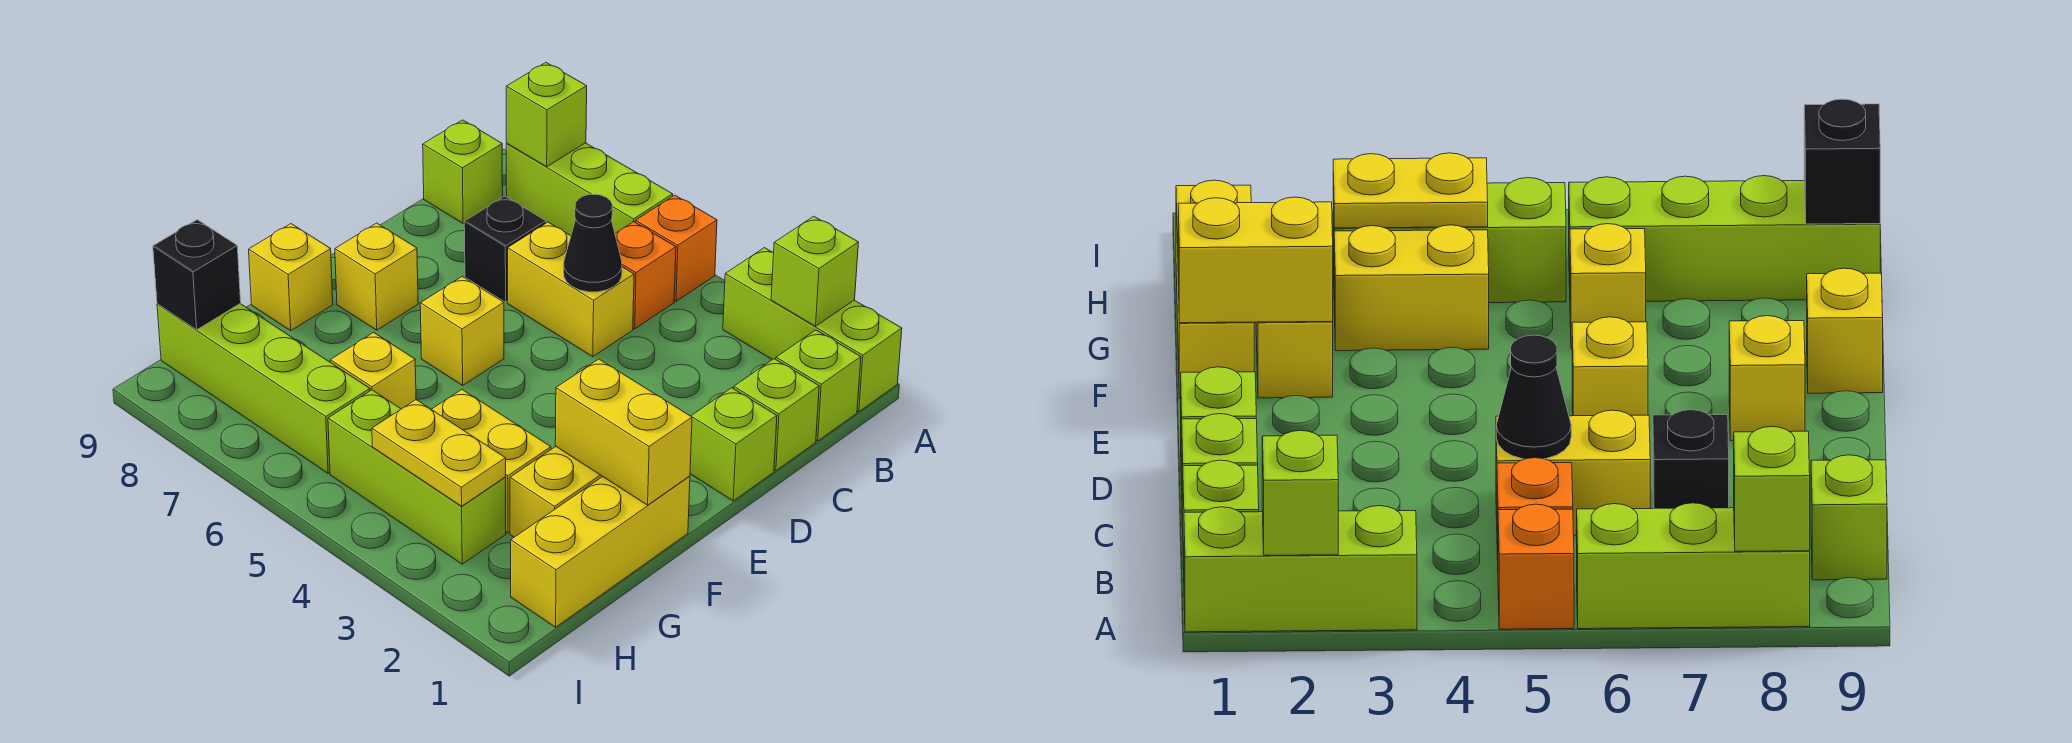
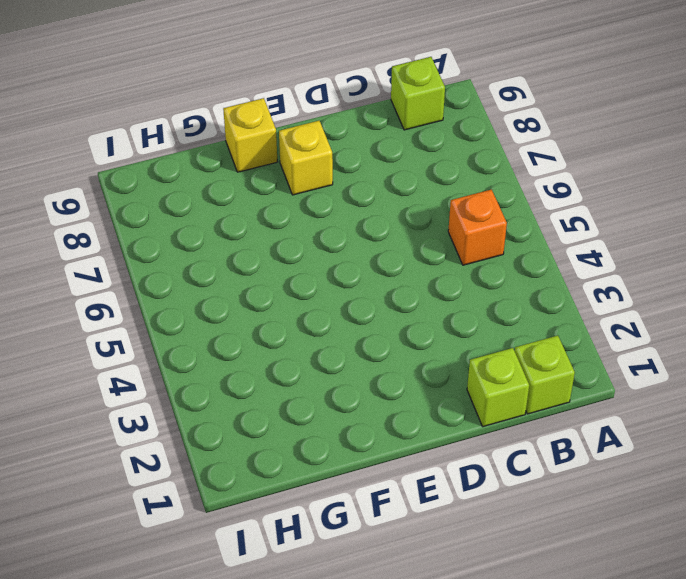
none -> lime 1x3 brick [723,248,902,412]
none -> orange 1x1 brick [636,195,717,301]
none -> lime 1x3 brick [506,143,673,236]

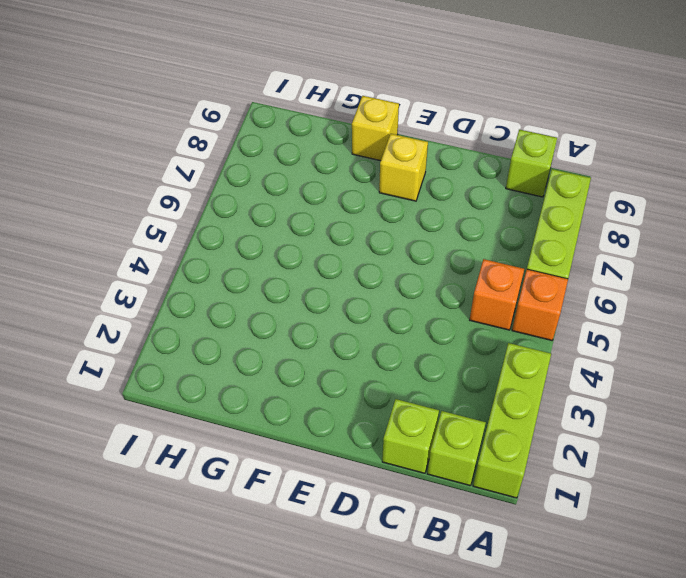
none -> yellow 1x2 brick [508,222,634,357]
none -> black 1x1 brick [464,196,546,302]
none -> lime 1x1 brick [690,388,777,501]

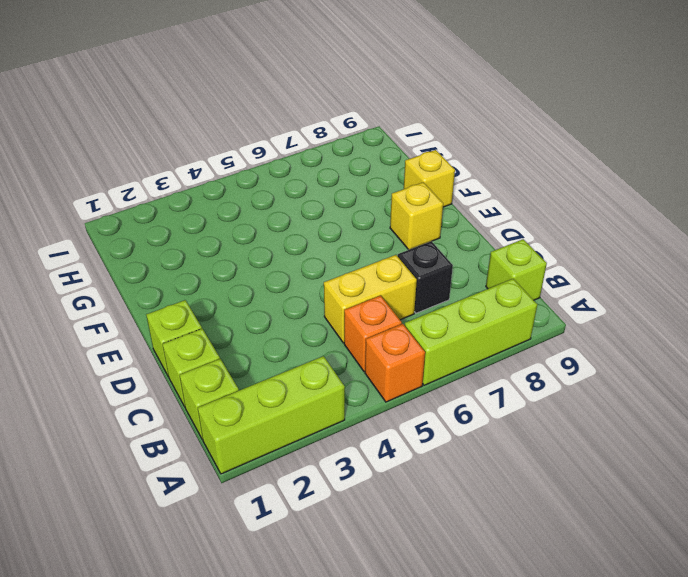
none -> yellow 1x1 brick [420,276,504,385]
none -> yellow 1x3 brick [511,476,690,627]
none -> yellow 1x2 brick [510,447,603,537]

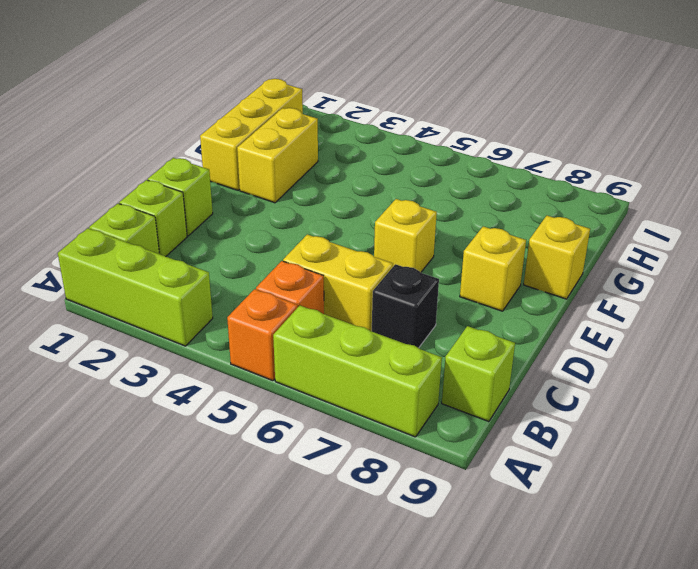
none -> yellow 1x2 brick [432,390,551,533]
none -> yellow 1x1 brick [330,333,416,409]
none -> lime 1x3 brick [328,390,506,564]

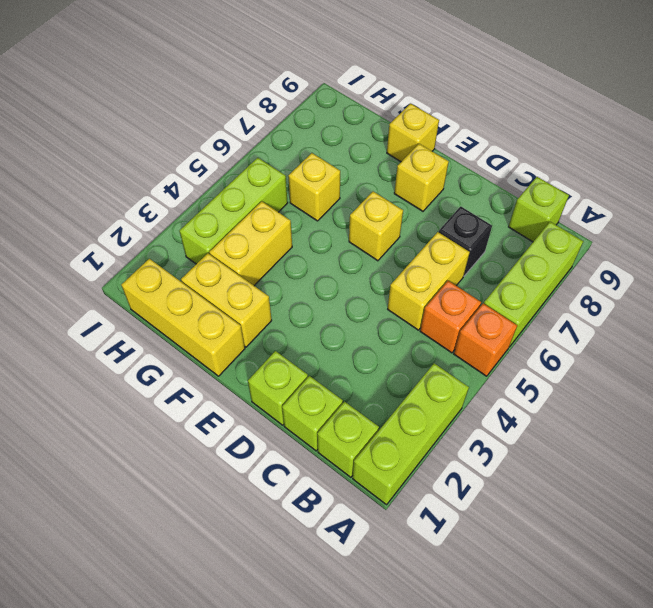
none -> lime 1x4 brick [157,304,370,473]
none -> lime 1x1 brick [771,216,859,326]
none -> lime 1x1 brick [506,63,587,167]

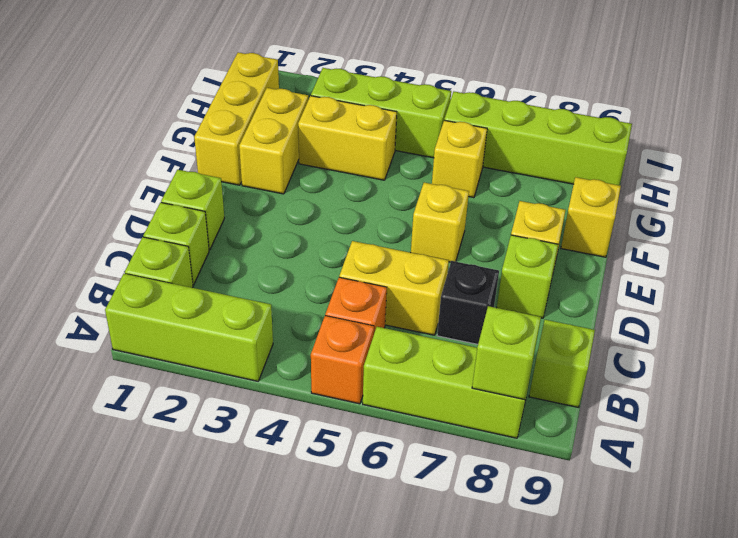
lime 1x1 brick [497,235,558,318] -> lime 1x1 brick moved to [771,216,859,326]
none -> black 1x1 cone [564,194,622,292]
none -> yellow 1x2 brick [555,359,692,505]
none -> yellow 1x2 plate [372,400,506,506]

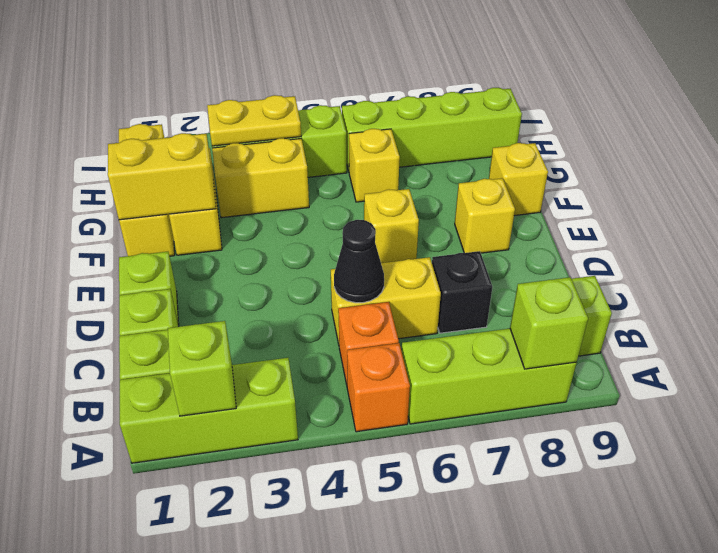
none -> black 1x1 brick [153,220,241,330]

